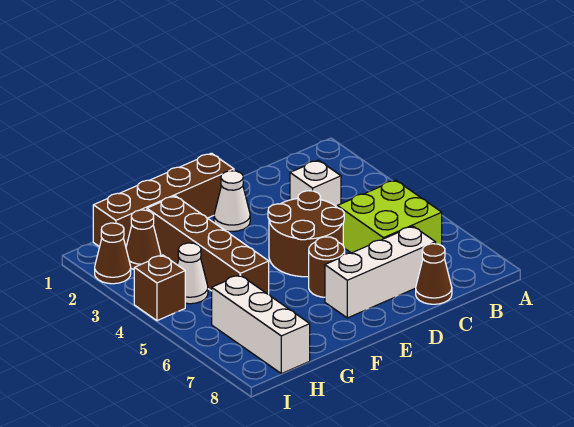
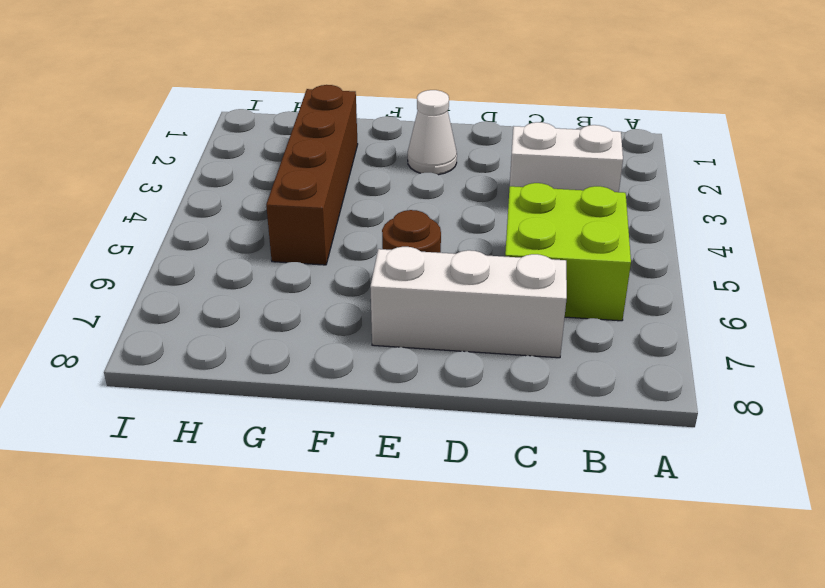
white 1x2 brick [510,122,623,192] -> white 1x1 brick [290,160,341,207]
none -> brown 1x1 cone [416,244,452,304]
none -> brown 2x2 round brick [268,191,344,277]
none -> brown 1x4 brick [93,153,234,247]

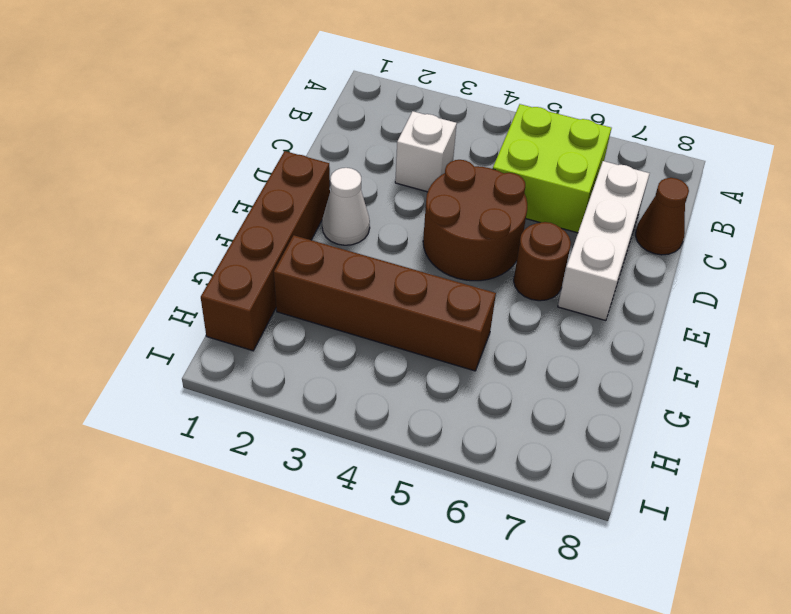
none -> brown 1x1 cone [126,210,161,269]
none -> white 1x1 cone [177,243,208,304]
none -> white 1x3 brick [212,275,310,374]

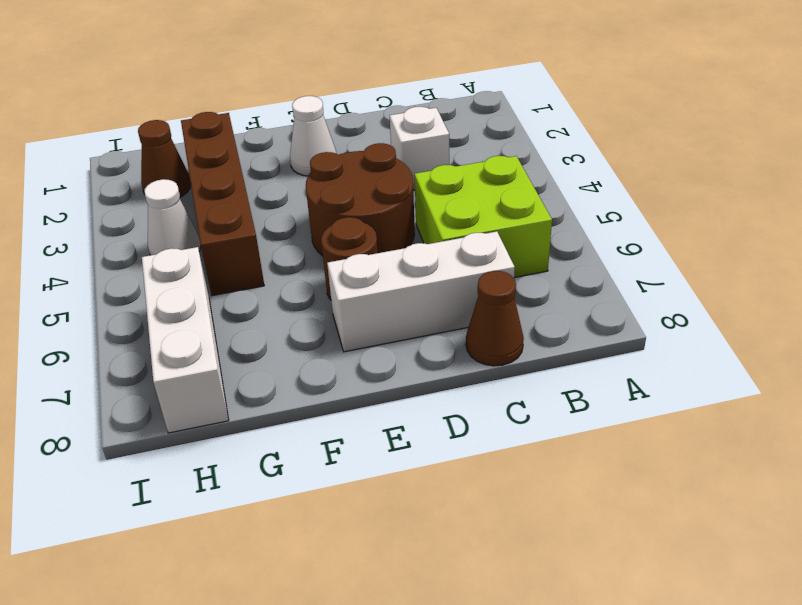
none -> brown 1x4 brick [93,153,234,247]
none -> brown 1x1 cone [95,223,131,284]
none -> brown 1x1 brick [134,255,185,321]

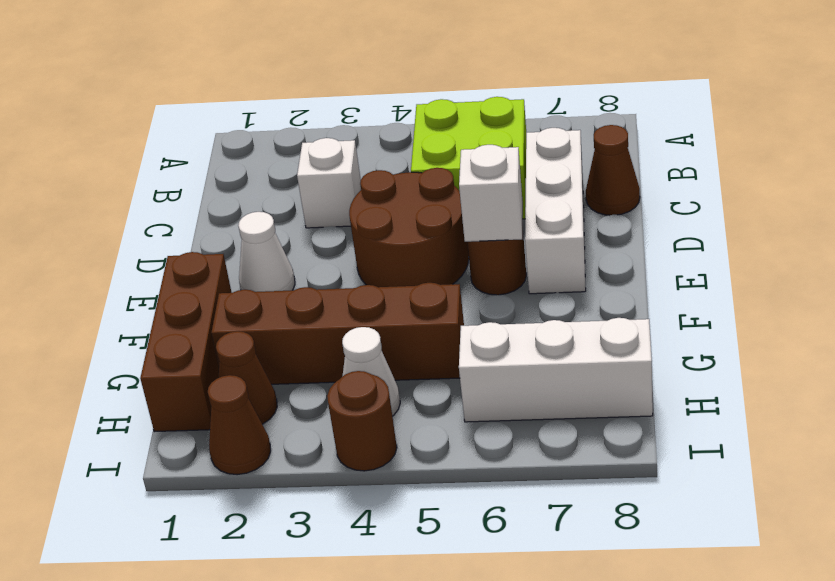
white 1x1 brick [459,145,523,242] -> none
brown 1x3 brick [140,252,232,432] -> brown 1x4 brick [93,153,234,247]
brown 1x1 round brick [327,371,397,471] -> brown 1x1 brick [134,255,185,321]

